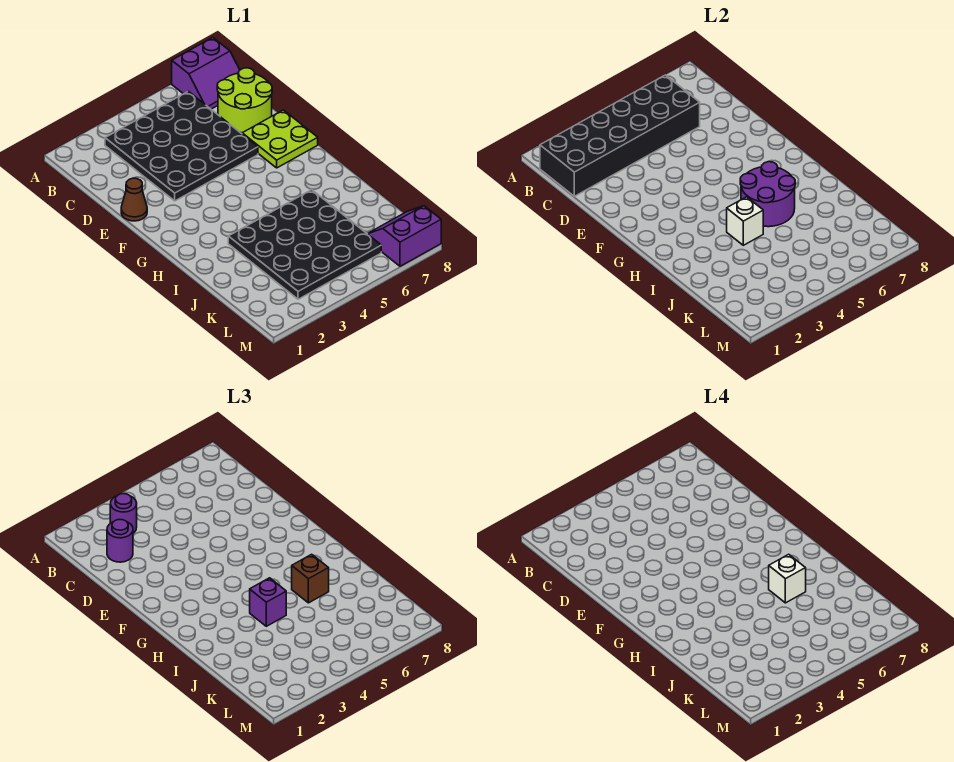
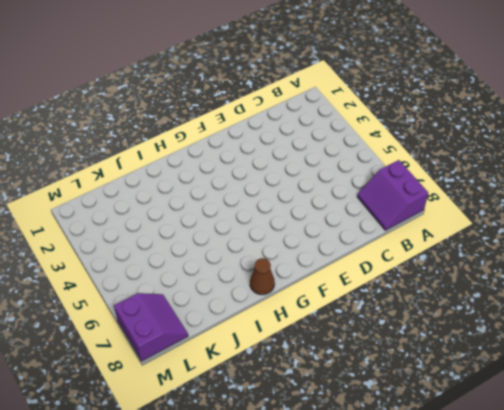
brown 1x1 cone [250,258,275,295] -> brown 1x1 cone moved to [121,178,147,221]
none -> black 4x4 plate [105,91,258,201]
none -> lime 2x2 round brick [217,68,272,133]
none -> lime 2x2 plate [242,110,318,168]

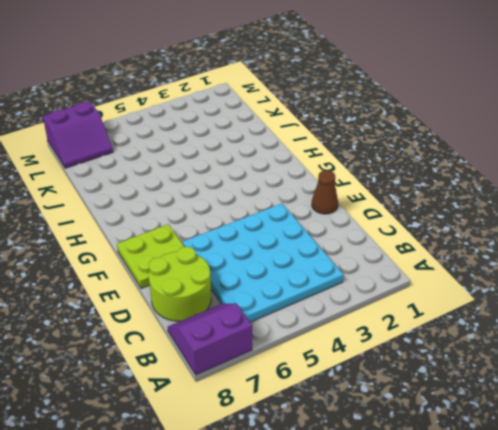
cyan 4x4 plate [182,204,343,322] -> black 4x4 plate [105,91,258,201]
none -> black 4x4 plate [228,190,381,299]
none -> black 2x6 brick [540,75,700,196]
none -> purple 2x2 round brick [740,162,795,227]

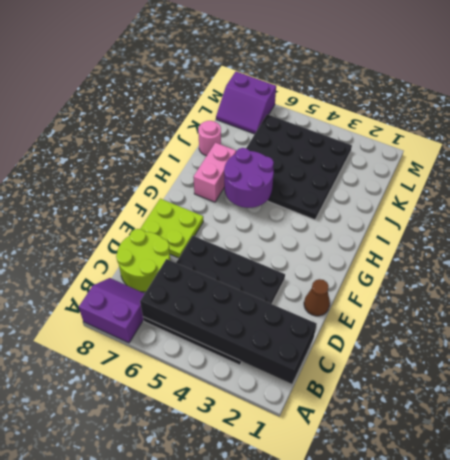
pink 1x2 brick [193,143,236,202] -> none
pink 1x1 round brick [198,121,221,156] -> none
none -> white 1x1 brick [727,197,763,245]
none -> purple 1x1 round brick [110,494,137,533]
none -> purple 1x1 round brick [107,520,133,562]

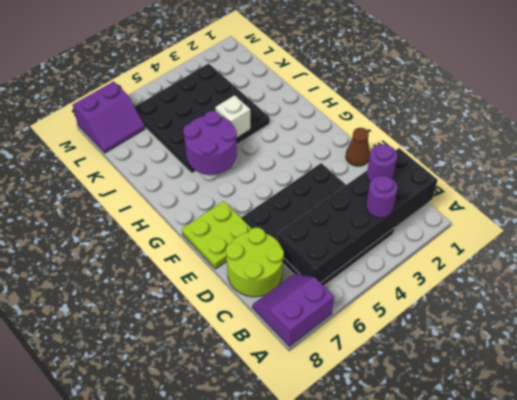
none -> purple 1x1 brick [250,578,286,626]
none -> brown 1x1 brick [292,554,329,603]
none -> white 1x1 brick [769,554,806,603]

